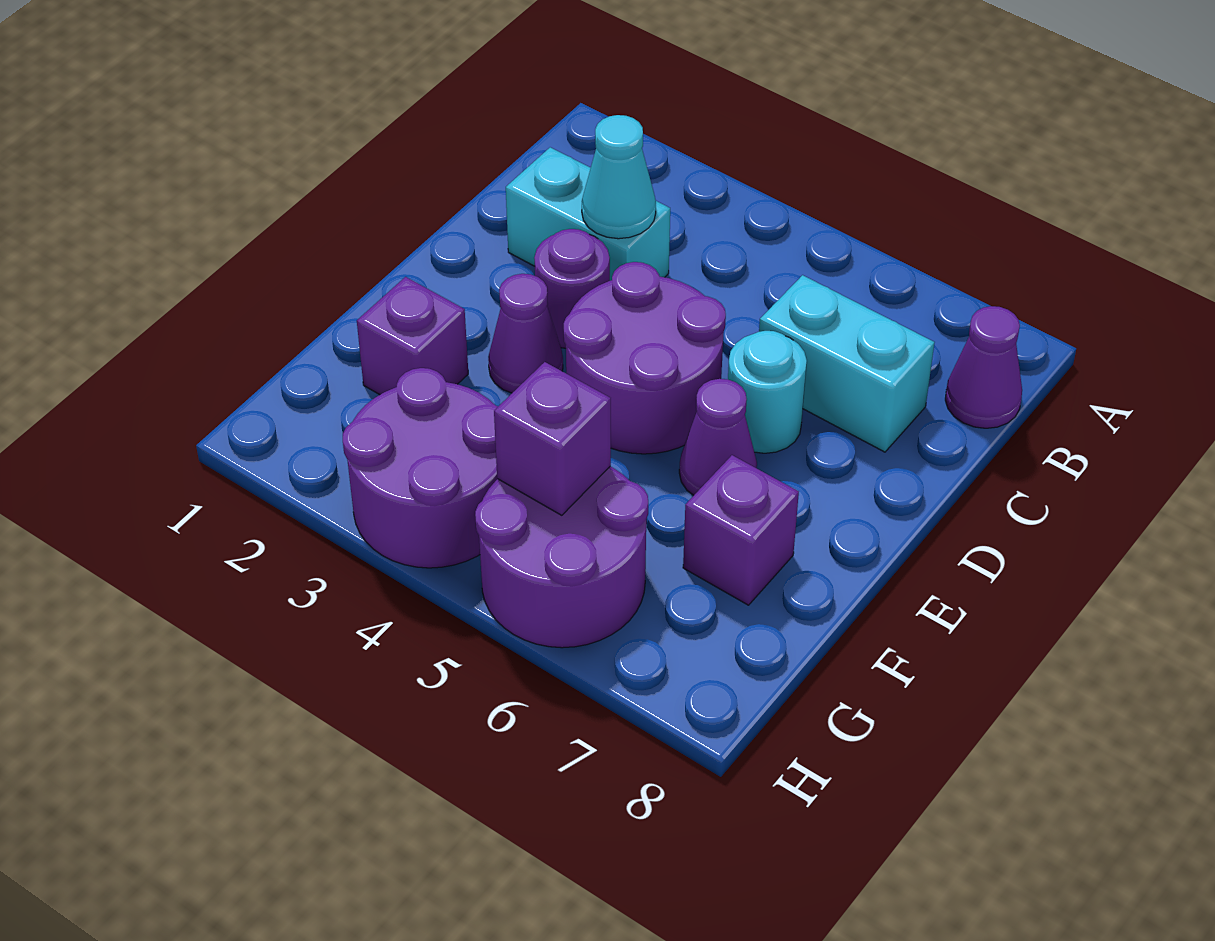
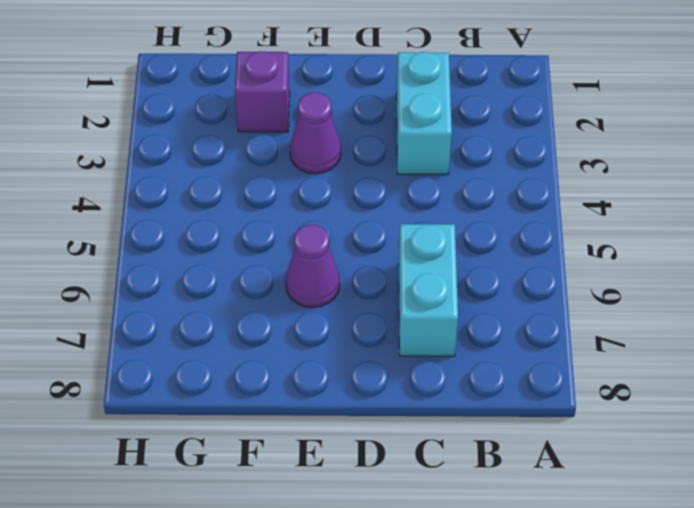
none -> purple 1x1 cone [945,306,1022,428]
none -> purple 1x1 round brick [534,229,610,348]
none -> purple 2x2 round brick [564,262,726,454]

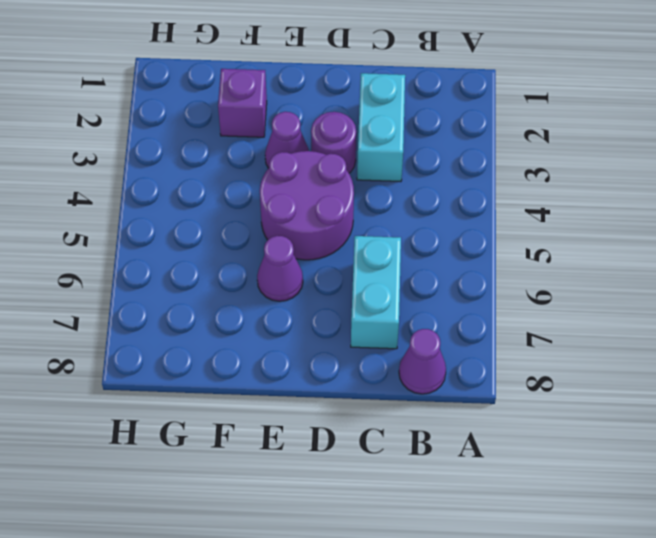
none -> cyan 1x1 round brick [728,331,807,453]
none -> purple 1x1 brick [683,455,799,605]
none -> purple 2x2 round brick [343,368,498,568]

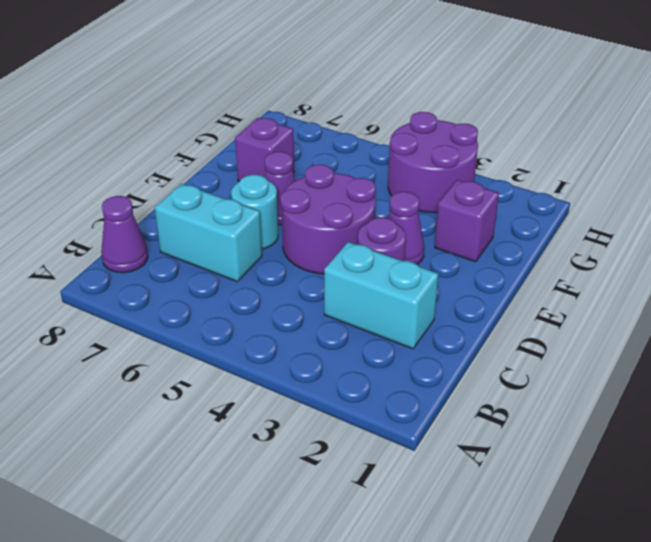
none -> purple 2x2 round brick [475,467,648,648]
none -> cyan 1x1 cone [582,115,656,239]
none -> purple 1x1 brick [494,362,611,515]

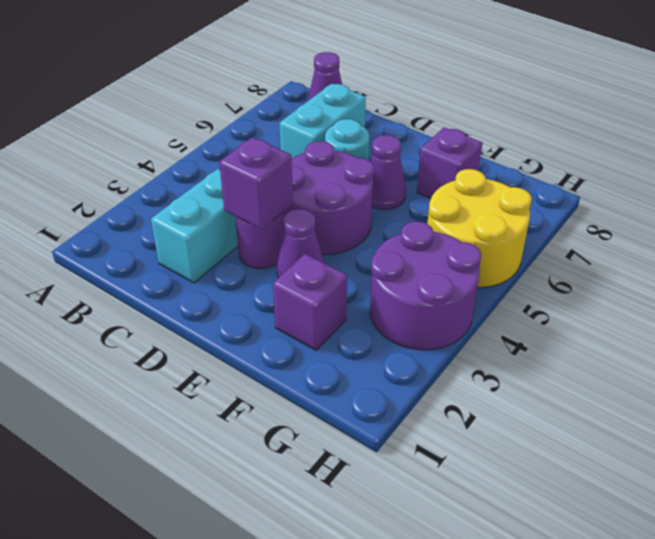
purple 1x1 brick [219,137,293,229] -> purple 1x1 brick moved to [494,362,611,515]
yellow 2x2 round brick [427,169,532,288] -> purple 2x2 round brick [475,467,648,648]
none -> cyan 1x1 cone [582,115,656,239]

